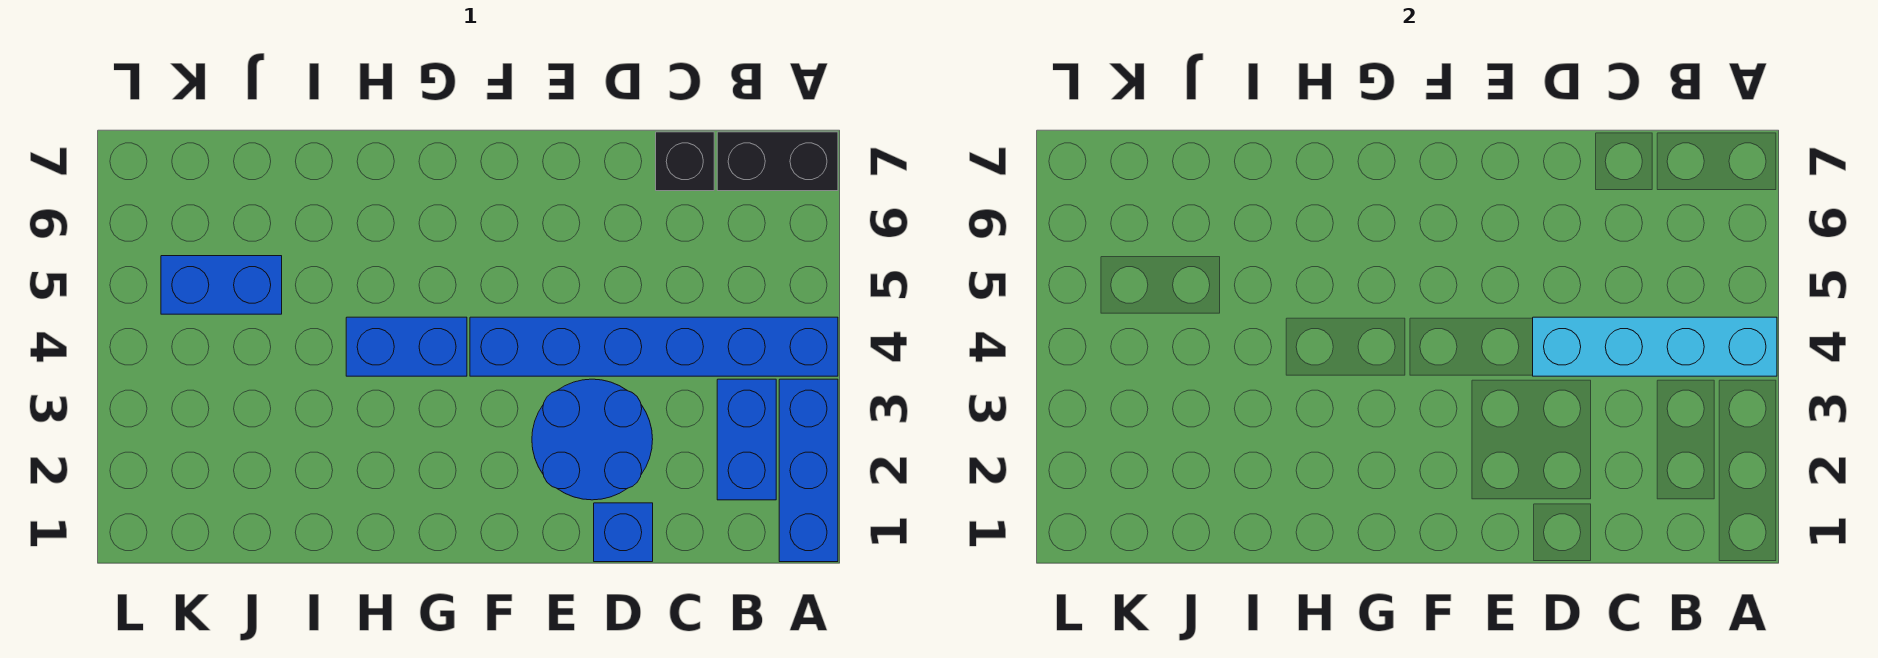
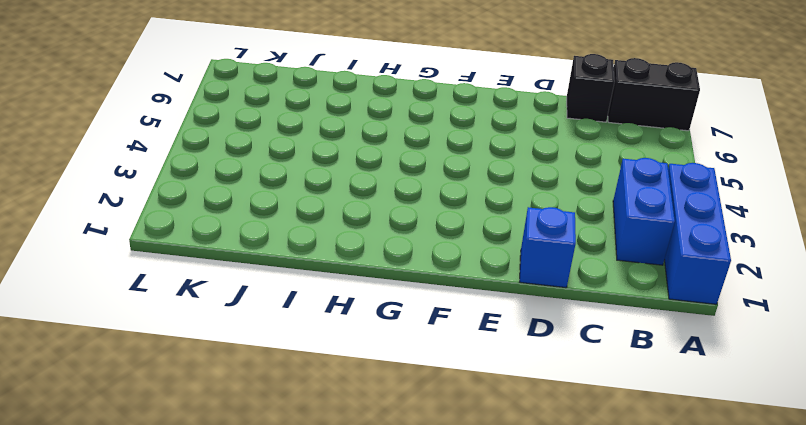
none -> blue 1x6 brick [470,317,838,376]
none -> blue 2x2 round brick [532,379,653,500]

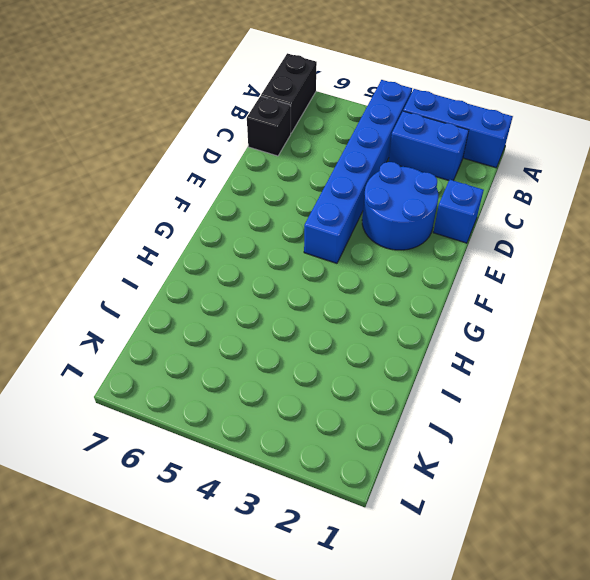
none -> blue 1x2 brick [346,317,467,376]
none -> blue 1x2 brick [161,256,282,314]

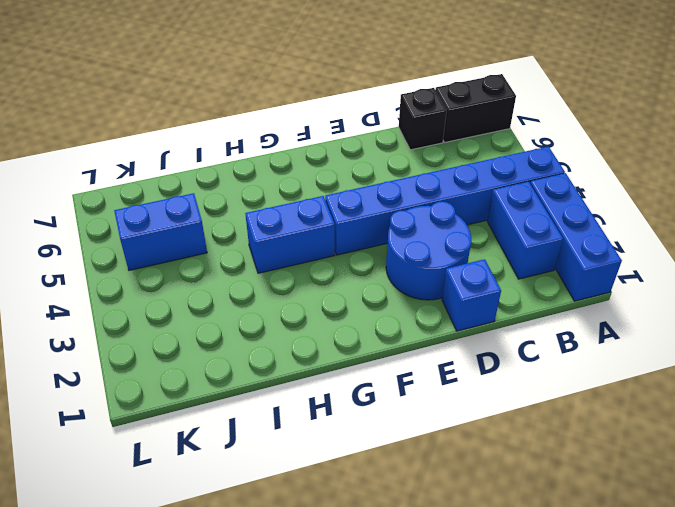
none -> cyan 1x4 brick [1533,317,1777,376]

